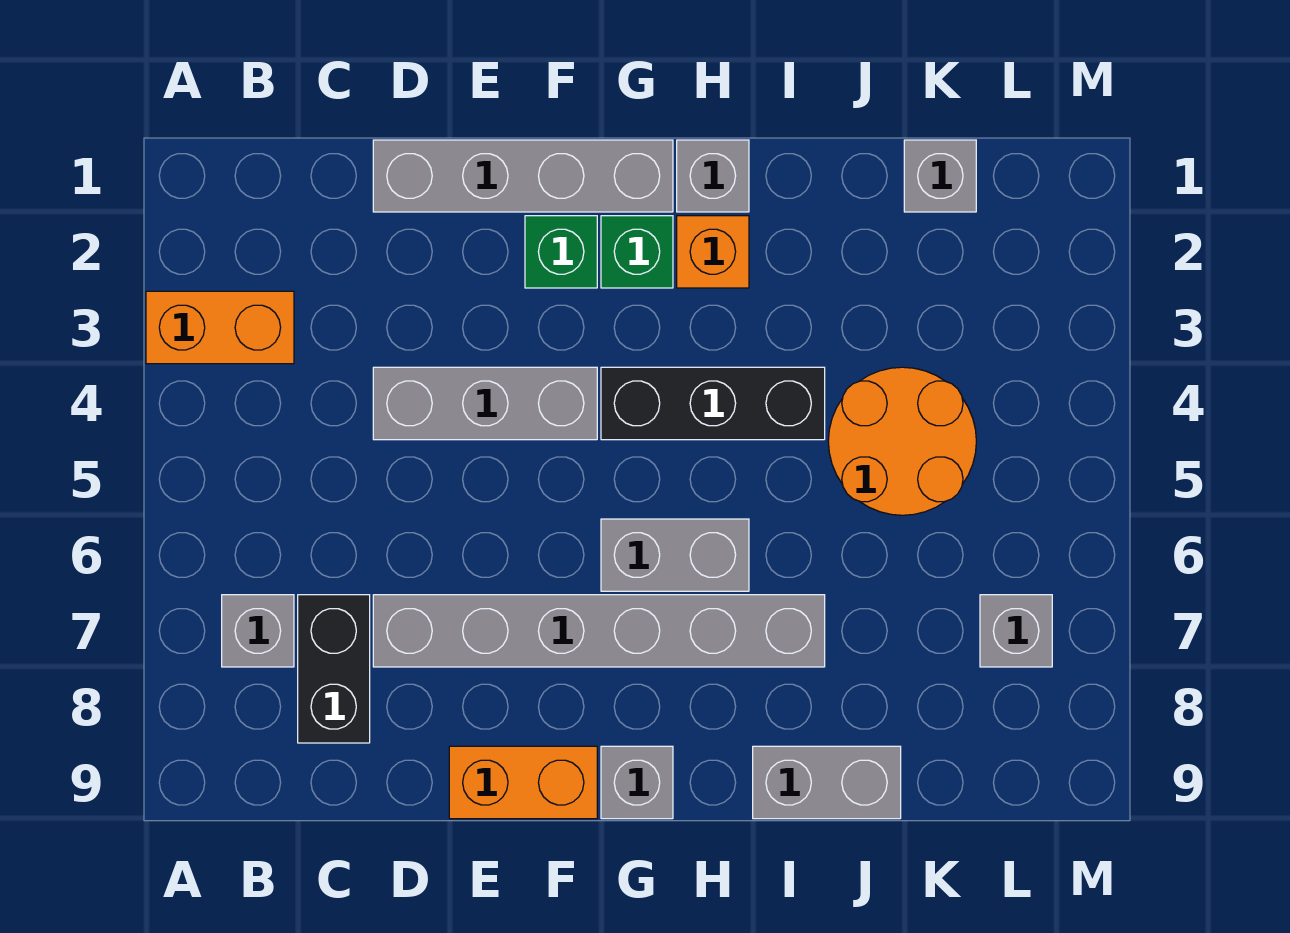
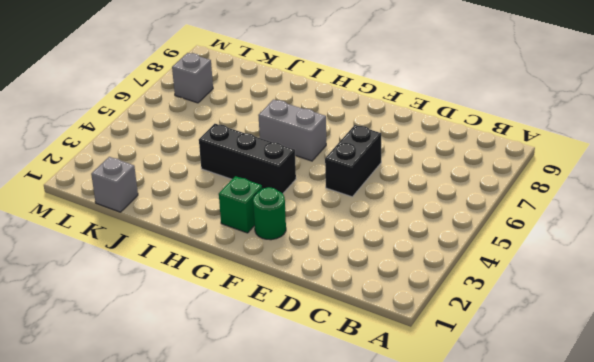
black 1x2 brick [325,125,381,197] -> black 1x2 brick moved to [298,595,370,743]
green 1x1 round brick [253,187,286,240] -> green 1x1 brick [525,216,597,288]
none -> orange 1x2 brick [146,291,294,364]
none -> grey 1x1 brick [222,595,294,667]
none -> grey 1x4 brick [373,140,673,212]

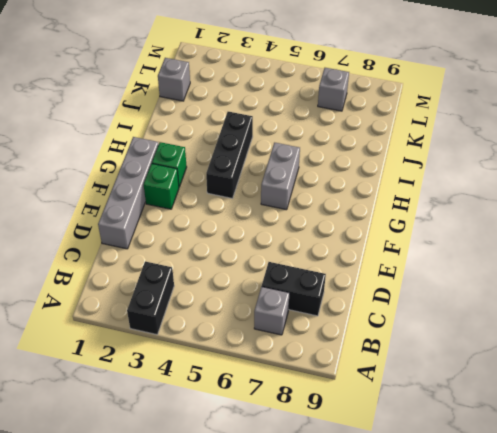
black 1x2 brick [127,261,174,335] -> orange 1x2 brick [146,291,294,364]
none -> grey 1x3 brick [373,367,597,440]
none -> grey 1x6 brick [373,595,825,667]
none -> orange 1x2 brick [449,746,597,819]

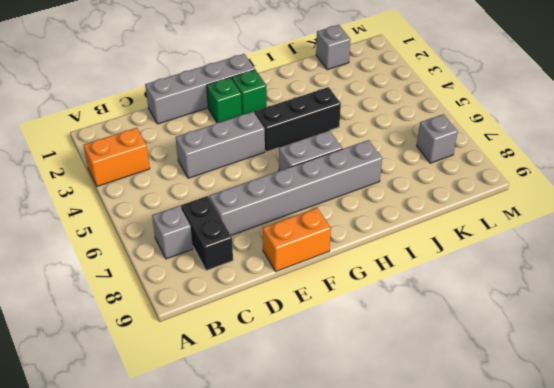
none -> grey 1x1 brick [601,746,673,819]
none -> grey 1x1 brick [677,140,749,212]
none -> orange 1x1 brick [677,216,749,288]

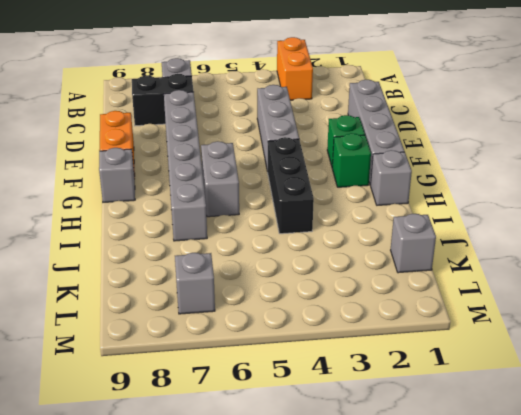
none -> orange 1x1 brick [677,216,749,288]
none -> grey 1x2 brick [753,746,901,819]
none -> orange 2x2 round brick [828,367,976,515]

